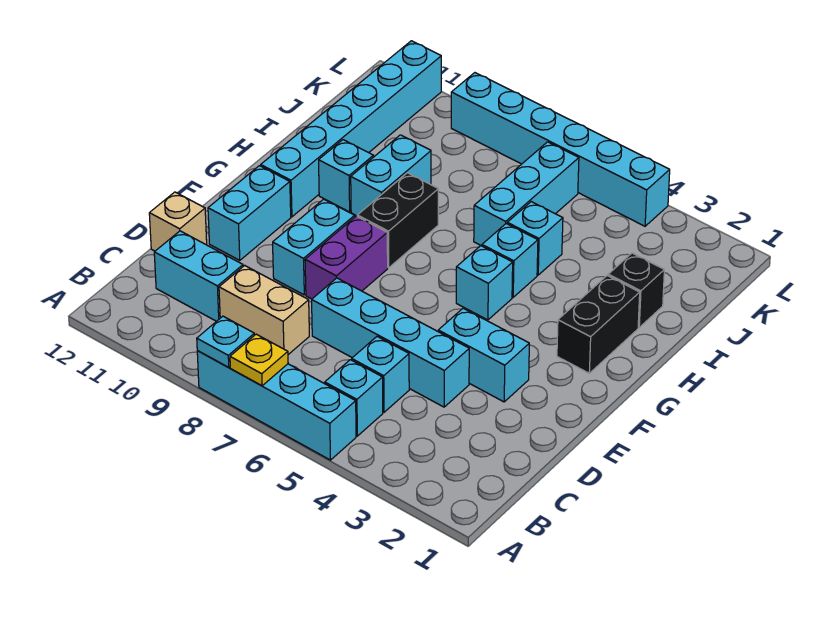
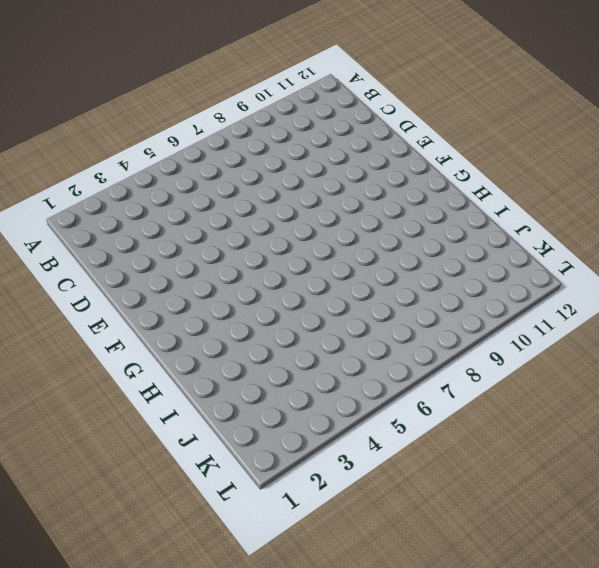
none -> cyan 1x4 brick [197,351,356,460]
none -> cyan 1x1 brick [325,360,383,436]
none -> cyan 1x1 brick [352,337,409,412]

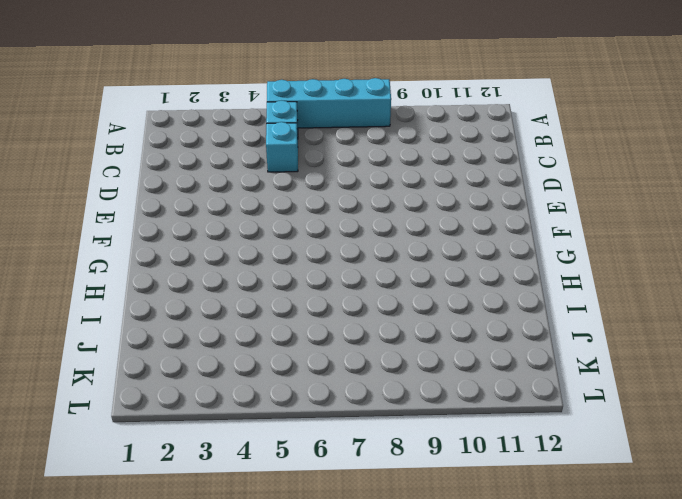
none -> tan 1x2 brick [219,265,309,355]
none -> cyan 1x2 brick [154,231,243,321]
none -> cyan 1x4 brick [312,278,469,407]

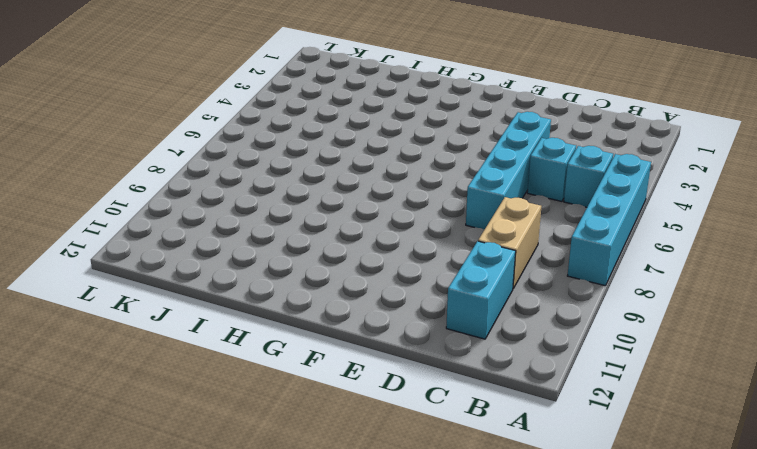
none -> tan 1x1 brick [149,192,207,251]
none -> cyan 1x2 brick [438,308,529,402]
none -> purple 1x2 brick [305,216,388,299]

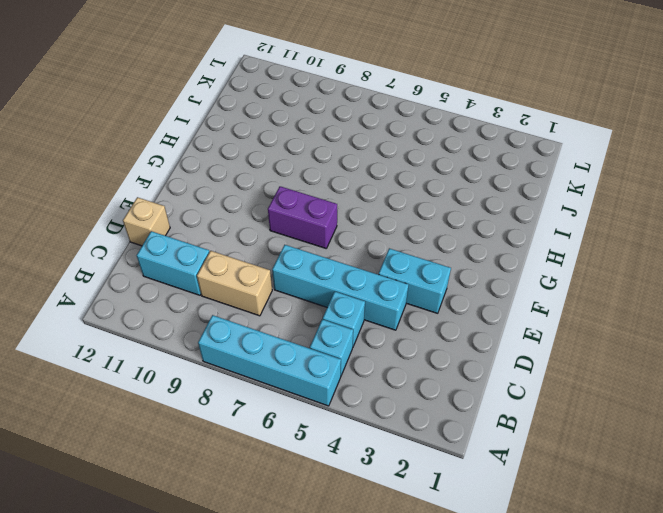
purple 1x2 brick [268,186,337,248] -> purple 1x2 brick turned to [305,216,388,299]
none -> cyan 1x2 brick [273,199,355,295]
none -> cyan 1x2 brick [208,166,291,260]
none -> black 1x2 brick [557,275,640,373]

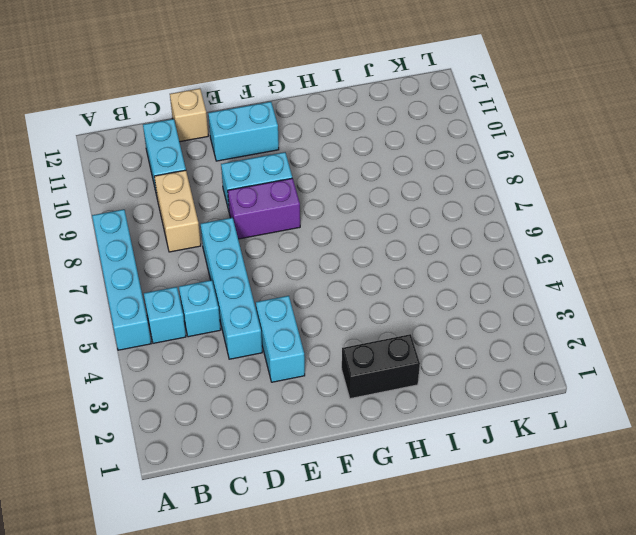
none -> cyan 1x1 brick [456,246,513,320]
none -> black 1x2 brick [357,173,438,268]
none -> cyan 1x6 brick [261,41,441,217]

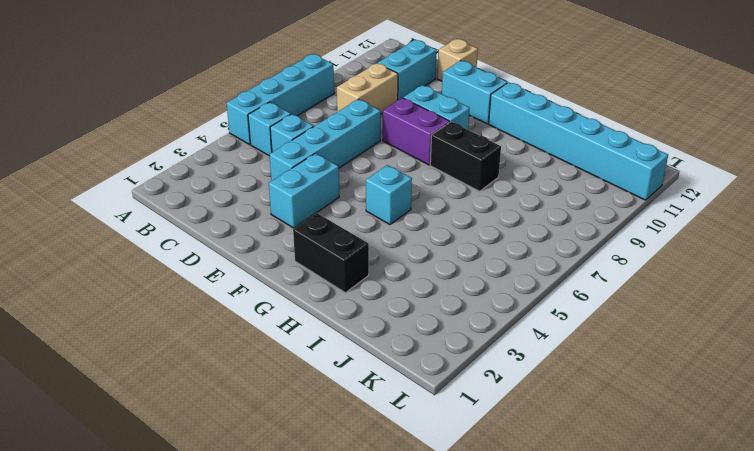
none -> cyan 1x1 brick [482,224,538,297]
none -> cyan 1x2 brick [351,135,431,216]
none -> cyan 1x1 brick [319,140,374,212]

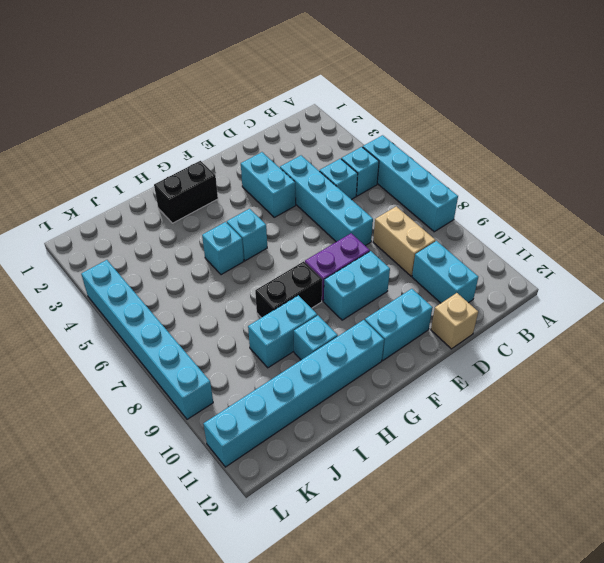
none -> black 1x1 brick [608,253,664,327]
none -> cyan 1x1 brick [507,202,563,275]
none -> cyan 1x3 brick [474,142,579,246]

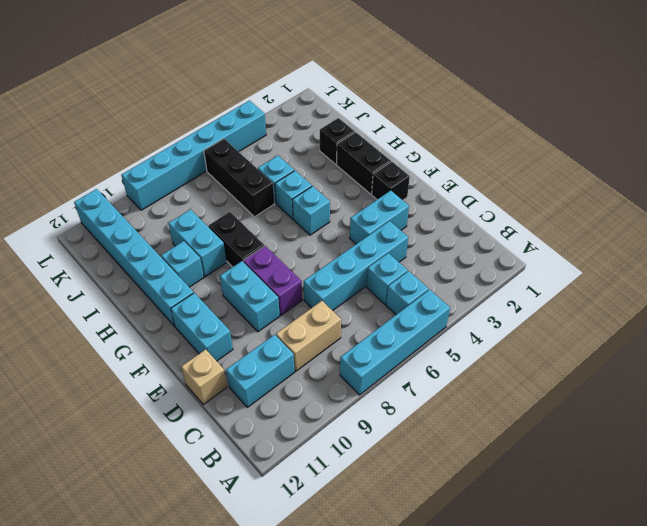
black 1x1 brick [372,162,410,200] -> none
black 1x3 brick [204,139,274,217] -> cyan 1x3 brick [474,142,579,246]
none -> yellow 1x1 plate [230,334,288,386]
none -> cyan 1x1 plate [197,316,254,367]

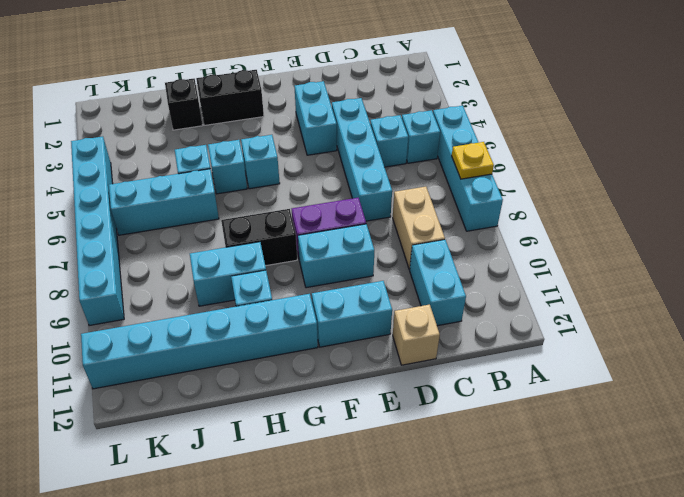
none -> cyan 1x1 plate [197,316,254,367]

